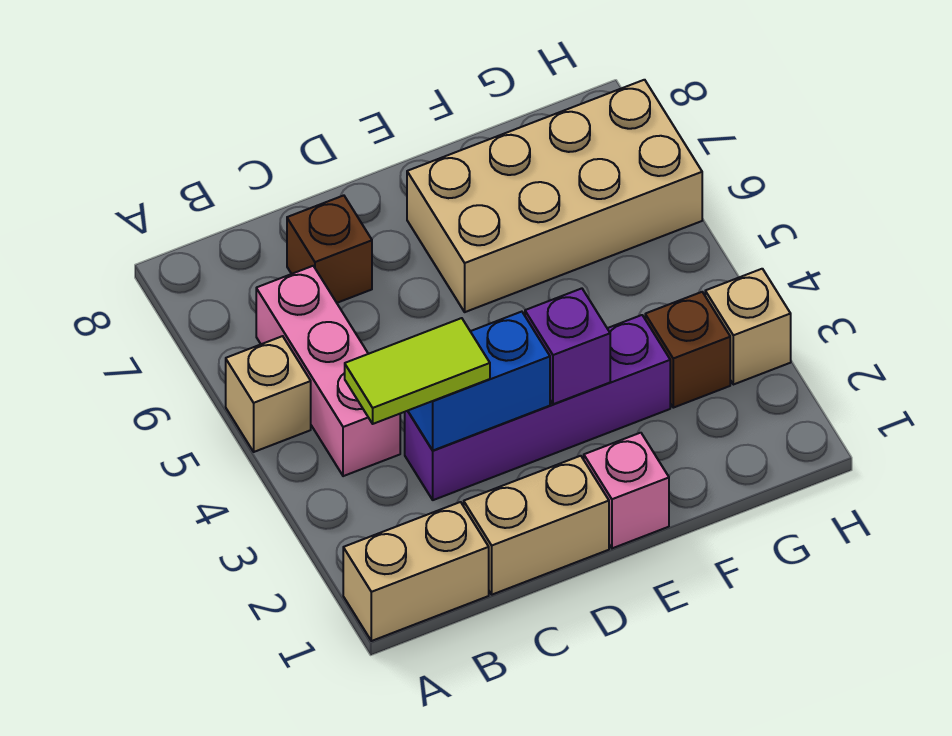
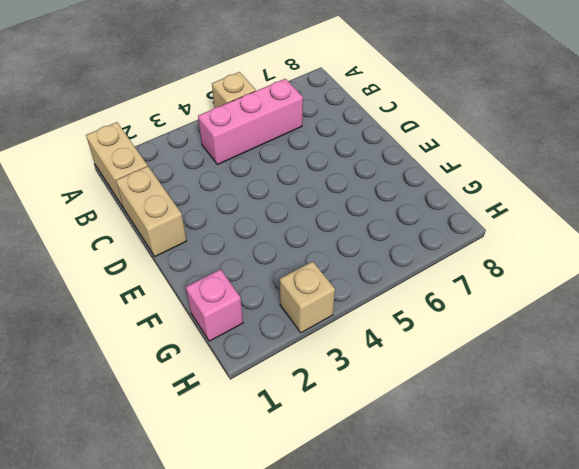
pink 1x1 brick [186,269,243,341] -> pink 1x1 brick moved to [584,433,669,548]
none -> purple 1x4 brick [405,315,670,500]
none -> brown 1x1 brick [287,195,372,303]
none -> tan 2x4 brick [407,80,702,312]

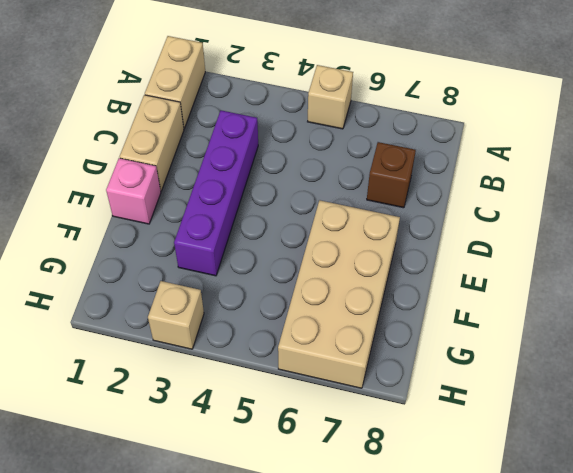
none -> pink 1x3 brick [256,266,400,476]
none -> brown 1x1 brick [645,292,730,408]
none -> blue 1x2 brick [408,312,550,450]

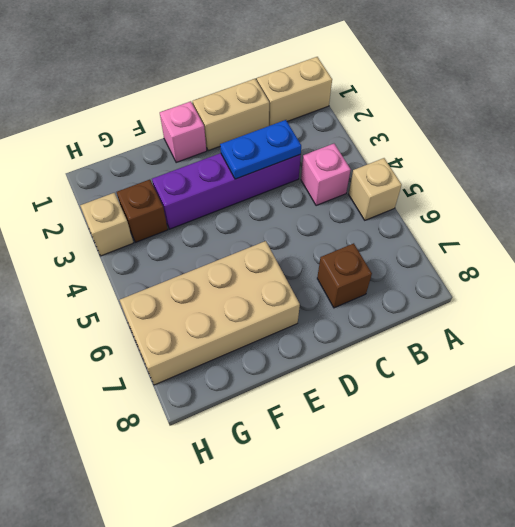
pink 1x1 brick [301,144,351,206] -> pink 1x3 brick [256,266,400,476]
blue 1x2 plate [220,120,301,179] -> blue 1x2 brick [408,312,550,450]
none -> purple 1x1 brick [525,288,610,404]
none -> lime 1x2 tile [345,318,490,424]

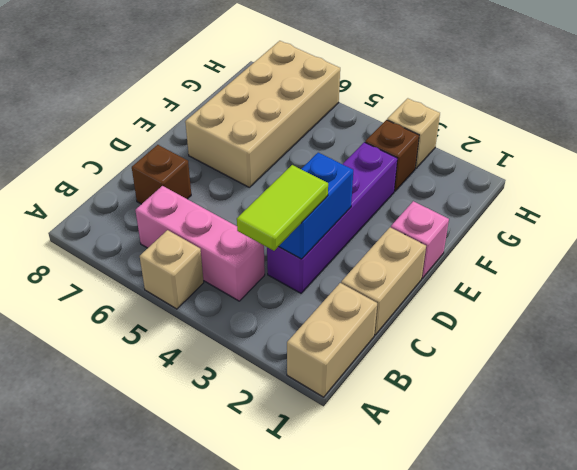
none -> purple 1x1 brick [525,288,610,404]

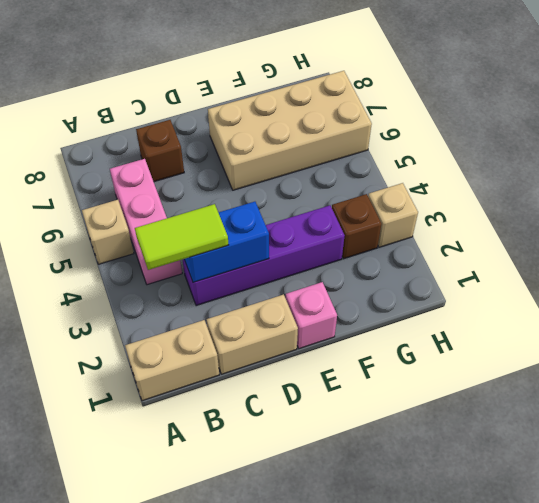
none -> purple 1x1 brick [525,288,610,404]

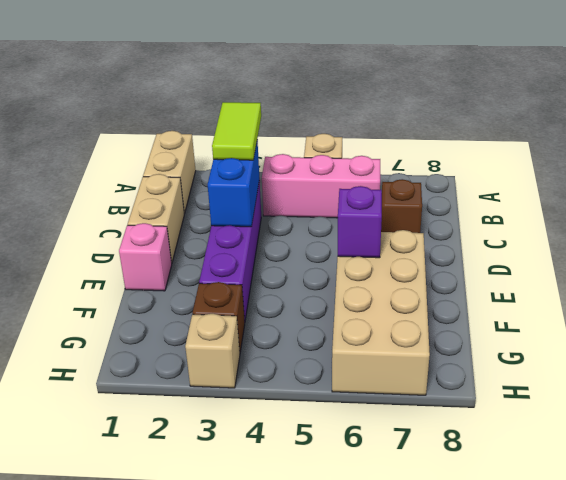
purple 1x1 brick [338,186,382,258] -> purple 1x1 brick moved to [525,288,610,404]

